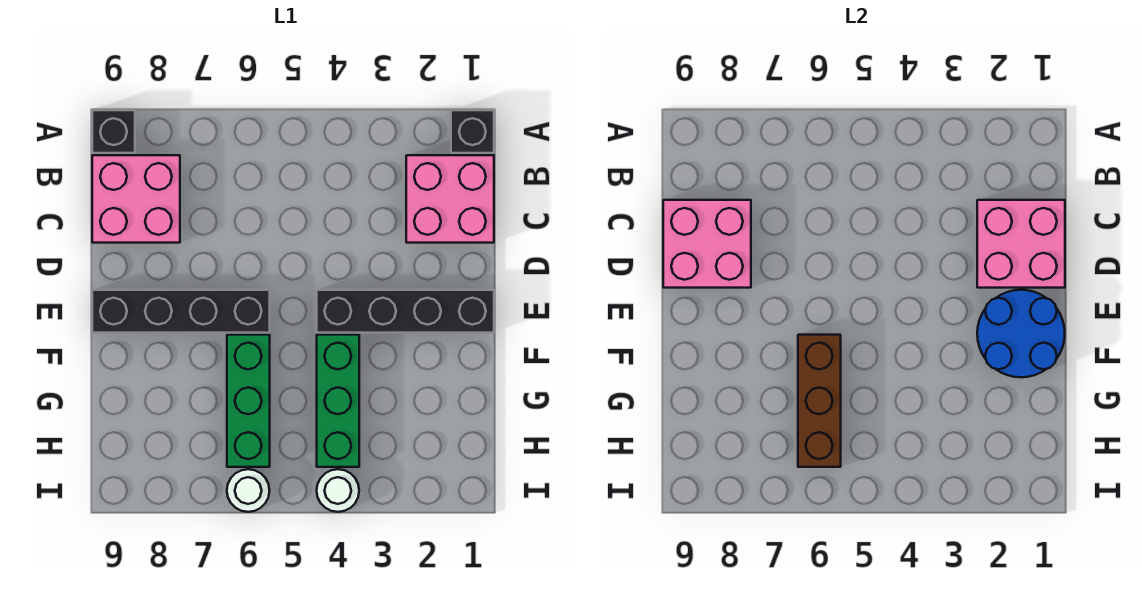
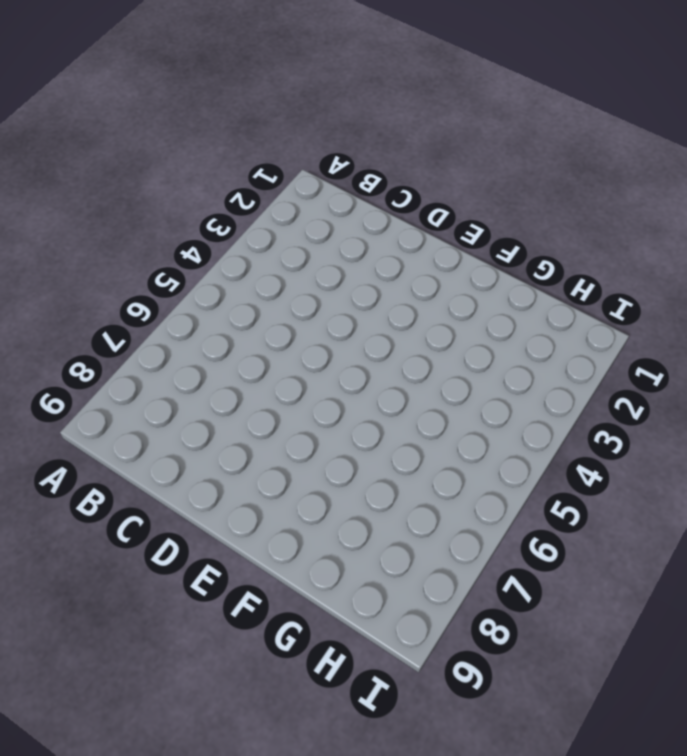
none -> black 1x1 brick [451,110,494,153]
none -> black 1x1 brick [92,110,135,153]
none -> pink 2x2 brick [406,155,494,243]

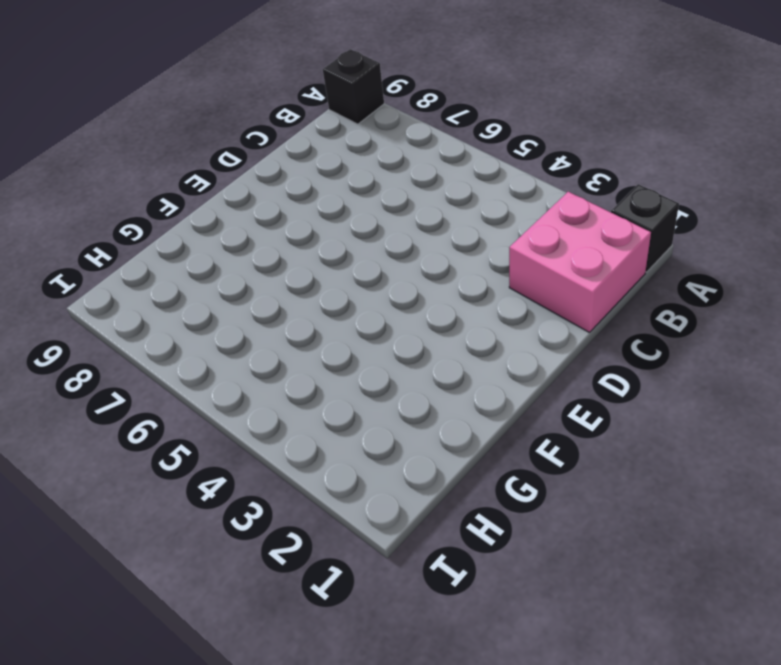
none -> pink 2x2 brick [92,155,180,243]
none -> black 1x4 brick [317,290,494,333]
none -> black 1x4 brick [92,290,270,333]

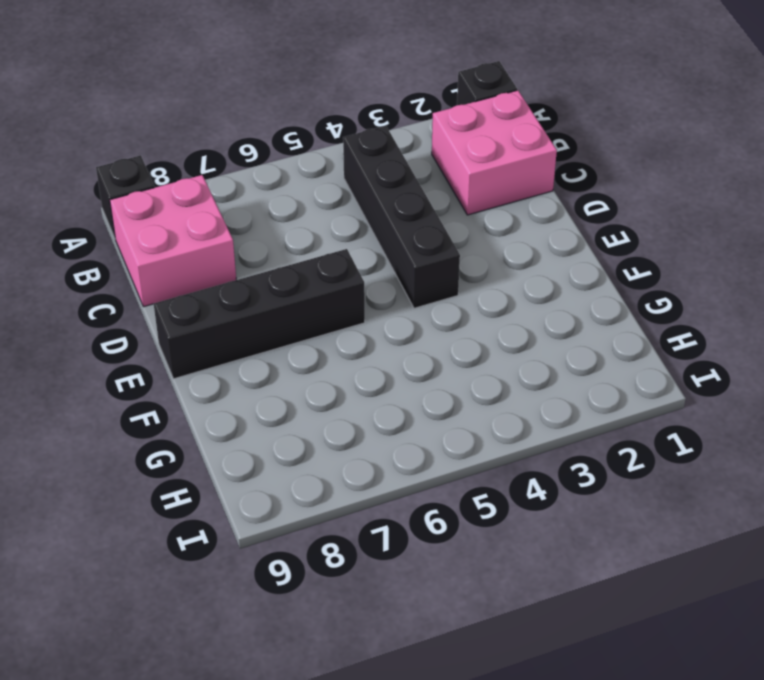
black 1x4 brick [343,126,460,308] -> black 1x4 brick turned to [317,290,494,333]
none -> green 1x3 brick [317,335,359,467]
none -> green 1x3 brick [227,335,270,467]
none -> white 1x1 round brick [317,469,359,512]

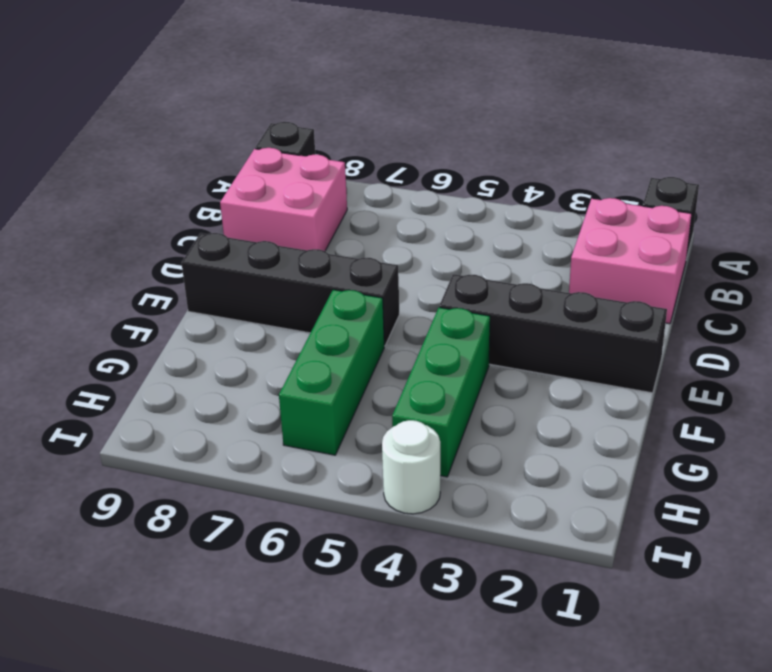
none -> white 1x1 round brick [227,469,270,512]
none -> pink 2x2 brick [977,200,1065,288]
none -> pink 2x2 brick [663,200,751,288]

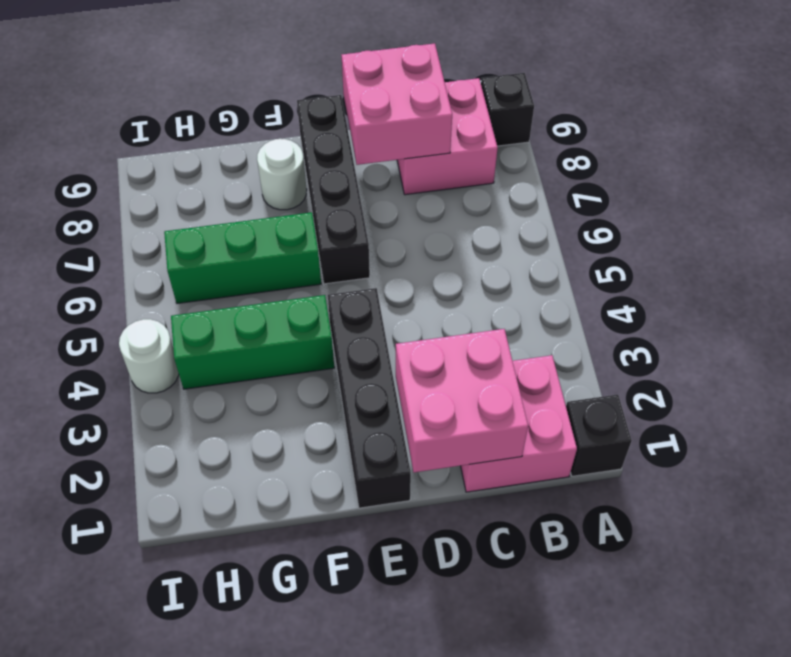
white 1x1 round brick [257,139,307,210] -> white 1x1 round brick moved to [227,469,270,512]
none -> blue 2x2 round brick [977,290,1065,377]
none -> brown 1x3 brick [798,335,841,467]

